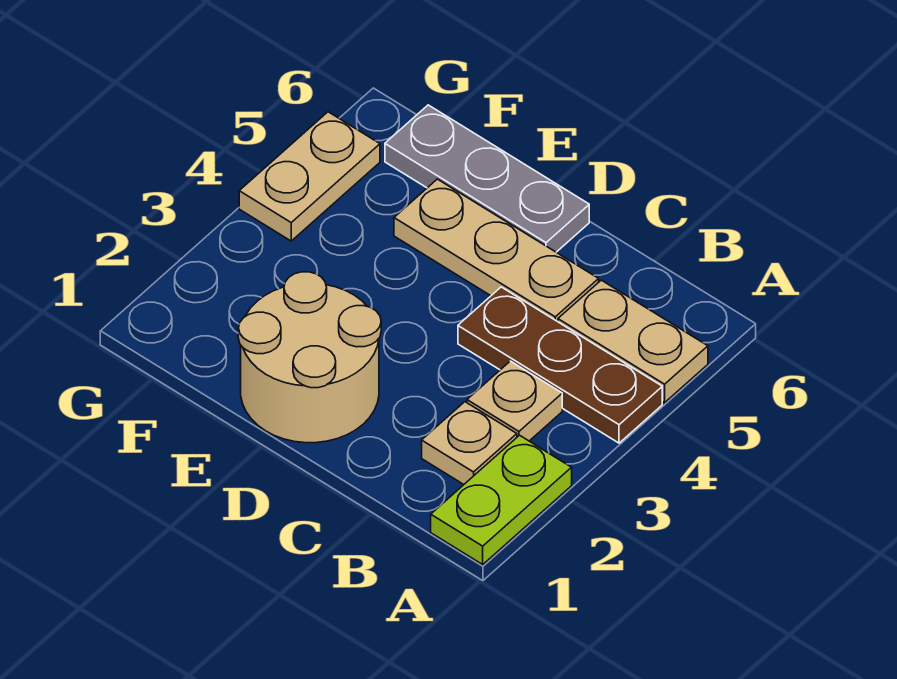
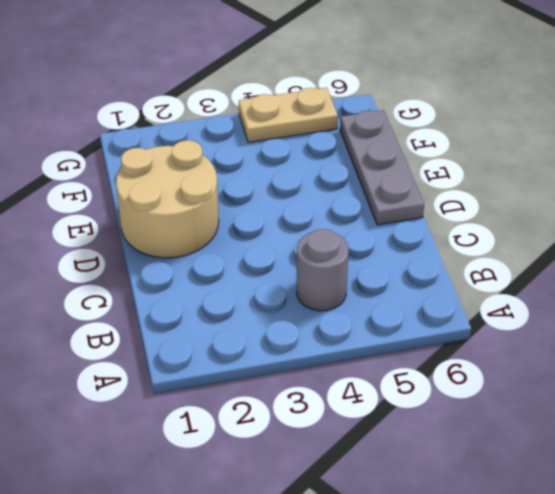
grey 1x1 round brick [297,229,349,311] -> brown 1x3 plate [458,287,662,443]
none -> lime 1x2 plate [431,435,572,564]
none -> tan 1x2 plate [558,280,708,403]

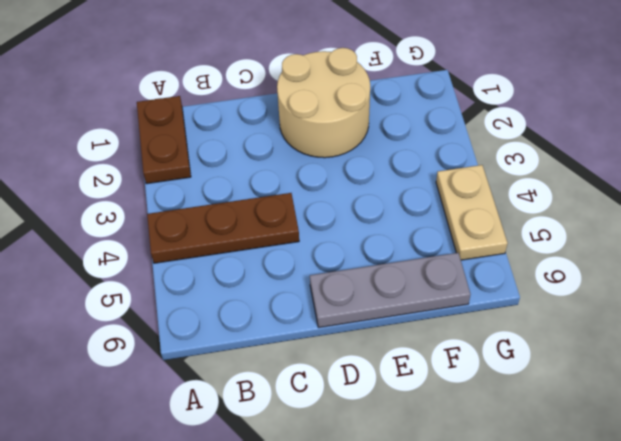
brown 1x2 plate [137,96,191,184] -> lime 1x2 plate [431,435,572,564]
none -> tan 1x2 plate [558,280,708,403]
none -> tan 1x1 plate [422,402,517,484]

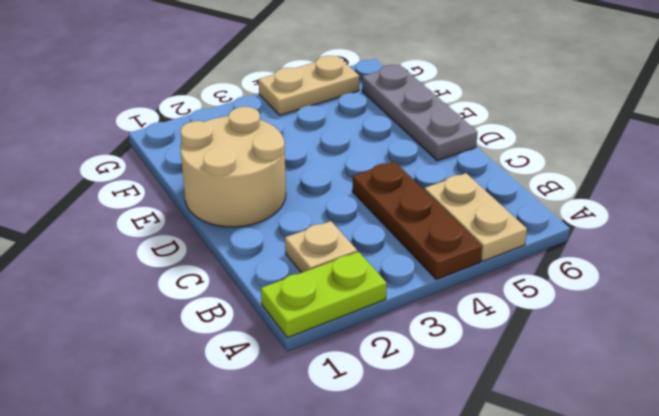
none -> tan 1x1 plate [467,361,562,441]
none -> tan 1x3 plate [394,179,599,322]

